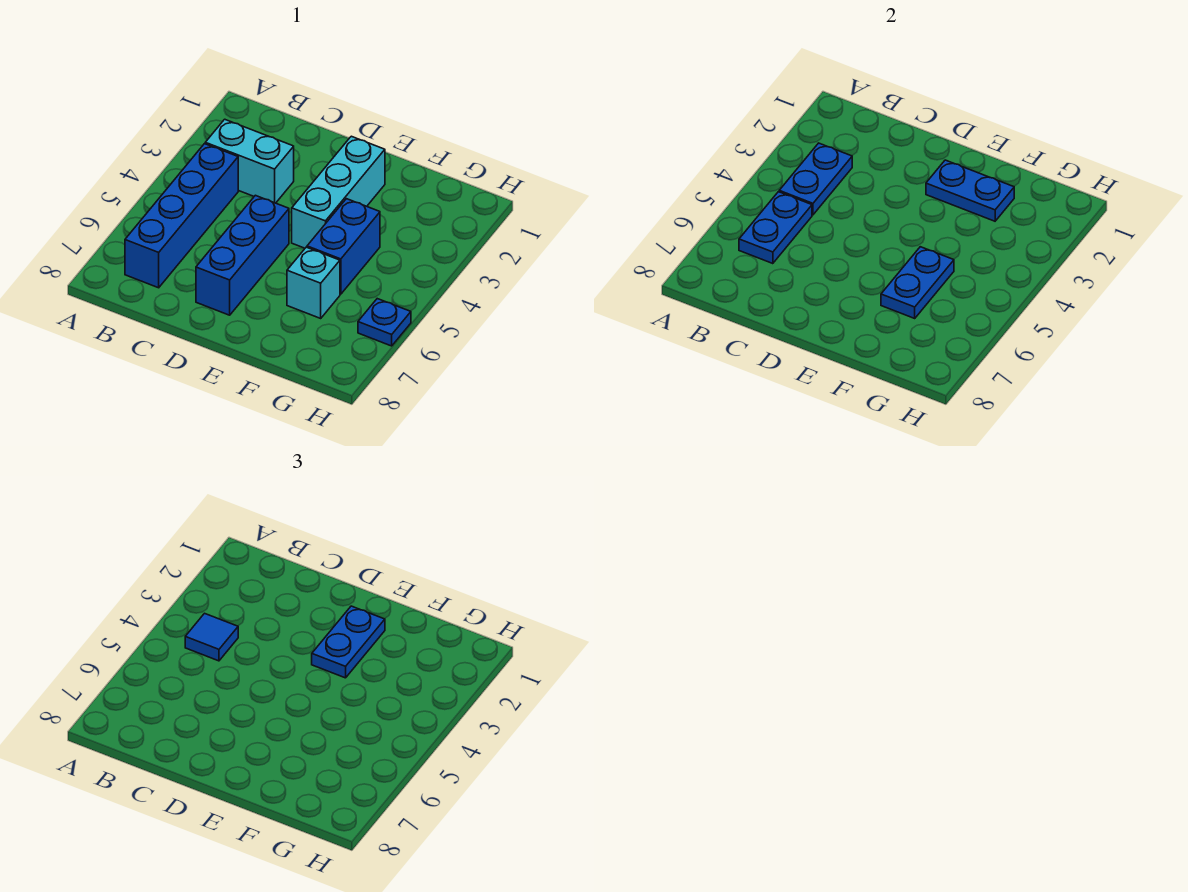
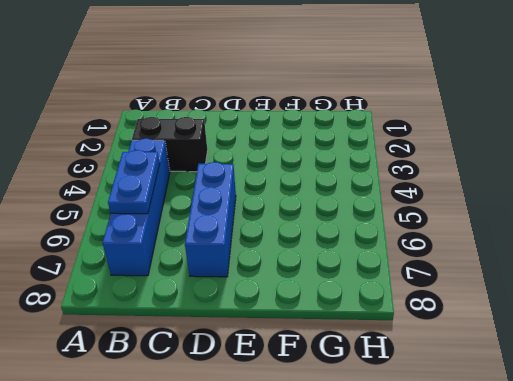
black 1x2 brick [132,117,207,172] -> cyan 1x2 brick [205,119,294,203]
none -> cyan 1x3 brick [292,136,385,248]
none -> blue 1x2 brick [307,199,380,294]
none -> cyan 1x1 brick [287,247,340,318]

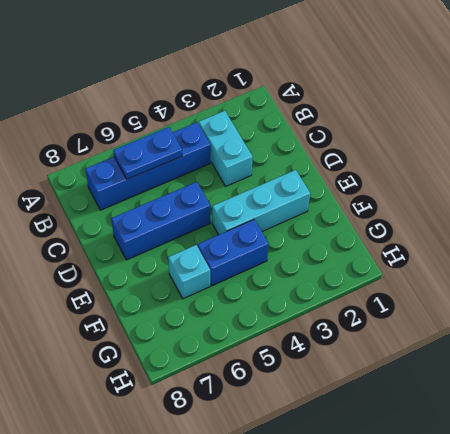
none -> blue 1x1 plate [358,299,411,346]
none -> blue 1x2 plate [779,143,852,215]
none -> blue 1x2 plate [926,160,1014,221]

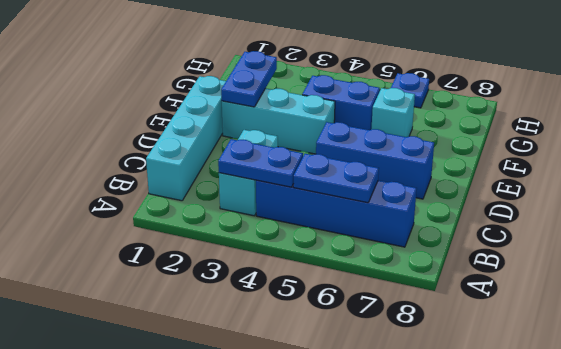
cyan 1x4 brick [146,76,226,201] -> none
none -> blue 1x2 plate [881,247,954,318]
none -> blue 1x1 tile [185,613,238,661]
none -> blue 1x2 plate [312,606,385,678]

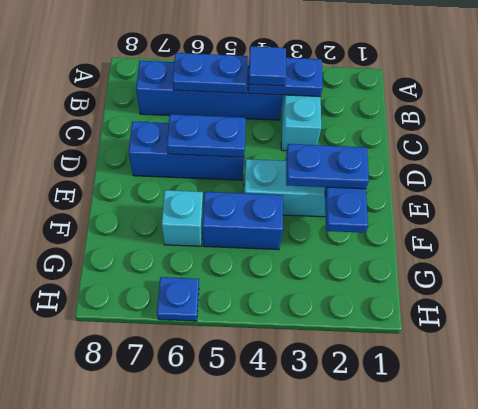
blue 1x2 plate [167,114,246,157] -> blue 1x2 plate moved to [881,247,954,318]

